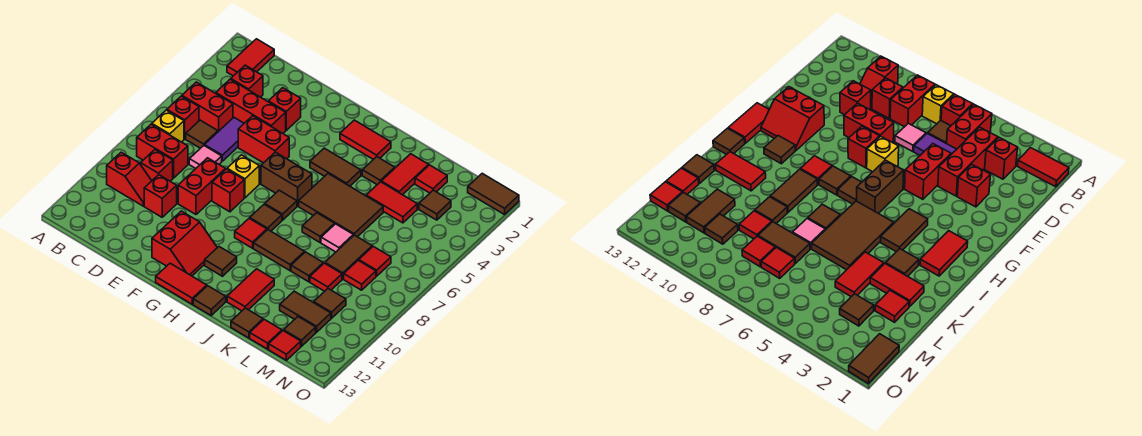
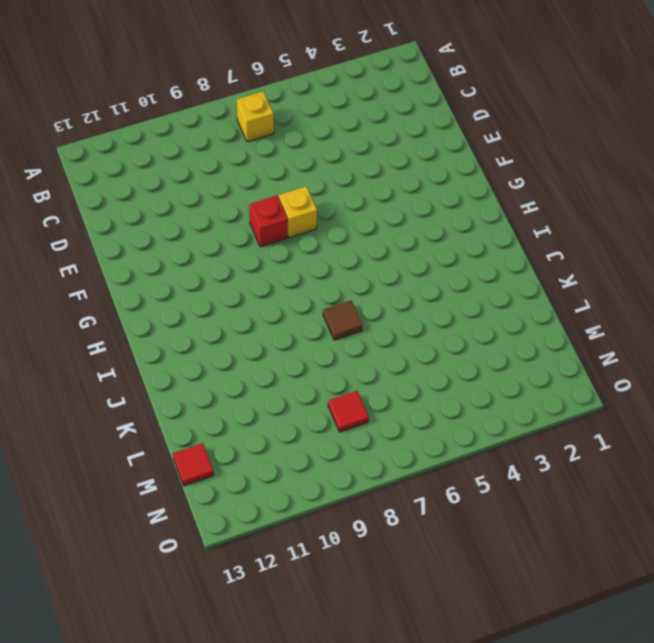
none -> red 1x2 tile [227,39,274,76]
none -> red 1x2 brick [182,82,233,132]
none -> red 1x1 brick [167,96,199,139]
none -> red 1x2 brick [137,124,188,178]

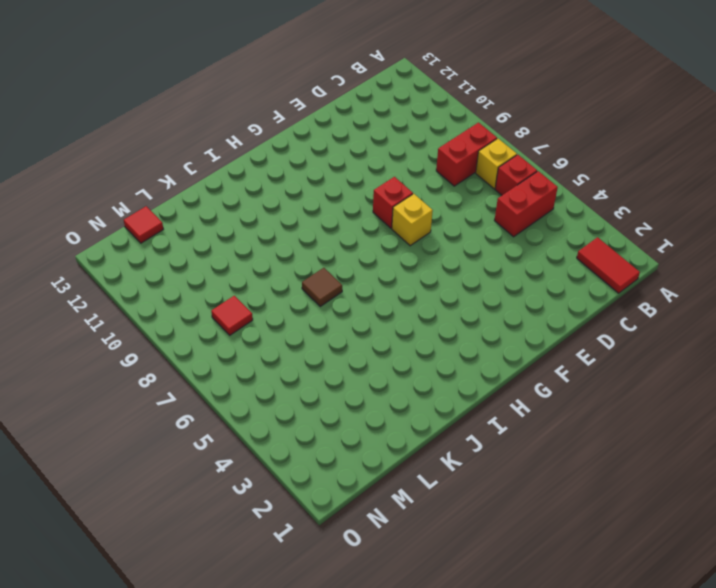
none -> red 1x2 slope [107,152,152,206]
none -> red 1x1 brick [231,65,263,97]
none -> red 1x3 brick [216,79,286,133]
none -> brown 1x1 tile [186,120,218,148]

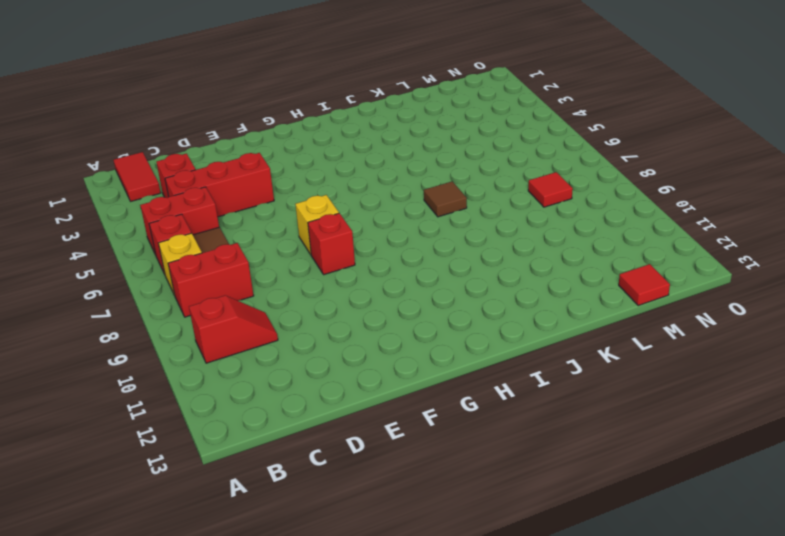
none -> red 1x1 brick [141,150,173,181]
none -> purple 1x2 tile [205,118,244,161]
none -> pink 1x1 tile [189,146,222,168]
none -> red 1x1 brick [144,175,177,217]

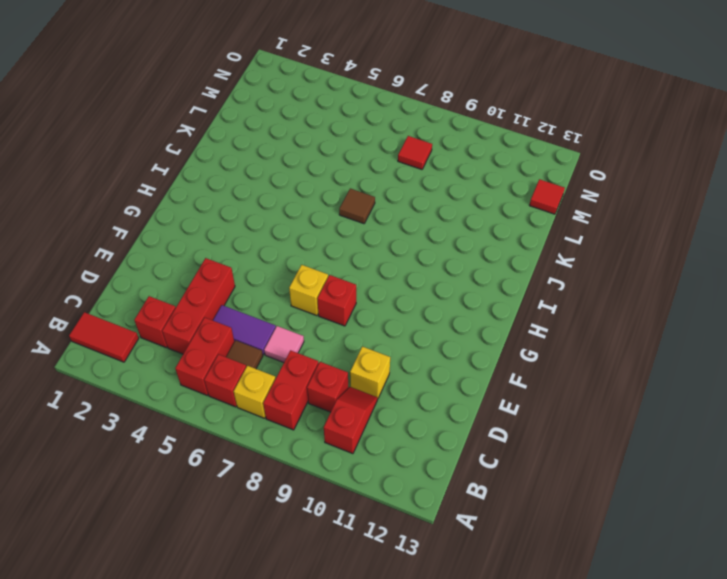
yellow 1x1 brick [350,346,390,398] -> red 1x1 brick [144,175,177,217]
none -> red 1x1 brick [268,88,301,130]
none -> red 1x2 brick [238,116,289,163]
none -> red 1x2 brick [178,158,225,214]
none -> red 2x2 slope [152,211,217,276]

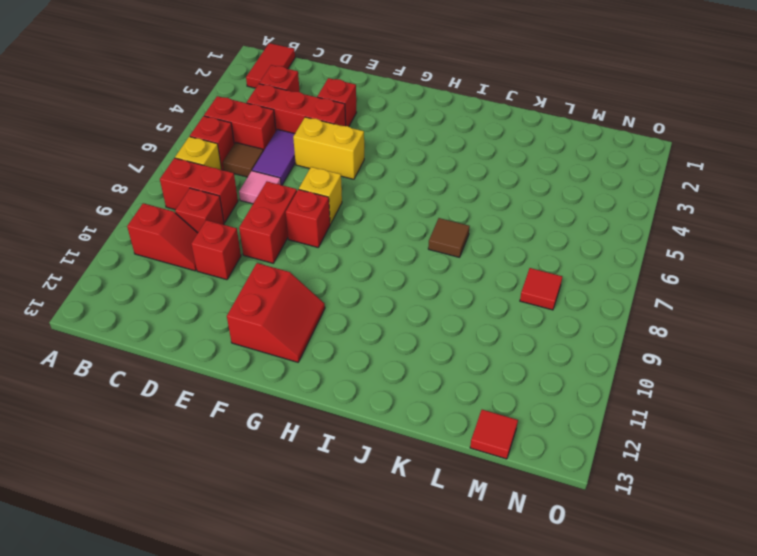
yellow 1x2 brick [293,117,364,179] -> red 1x2 brick [238,116,289,163]
none -> brown 1x2 brick [261,152,312,206]
none -> red 1x2 tile [156,263,207,304]
none -> red 1x2 tile [340,120,391,160]
none -> brown 1x2 tile [310,148,361,186]

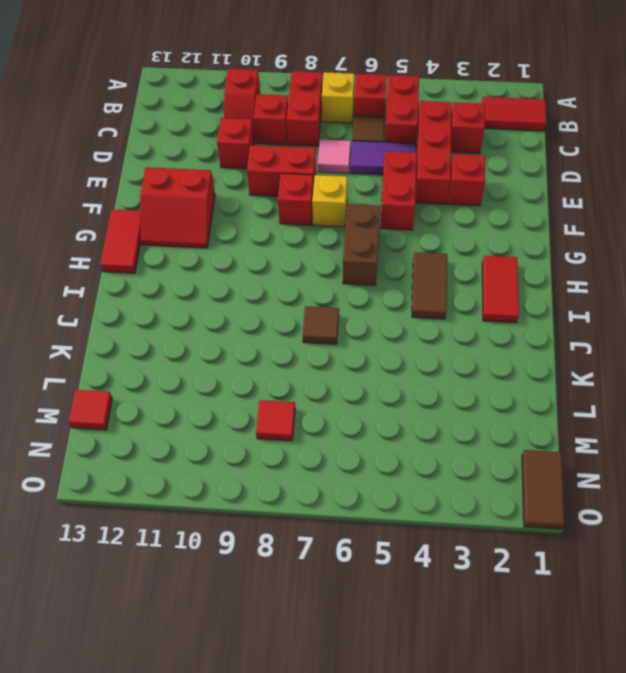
none -> brown 1x1 tile [265,190,297,220]
none -> brown 1x1 tile [250,204,282,231]
none -> red 1x1 tile [235,218,267,248]
none -> brown 1x1 tile [205,247,237,276]

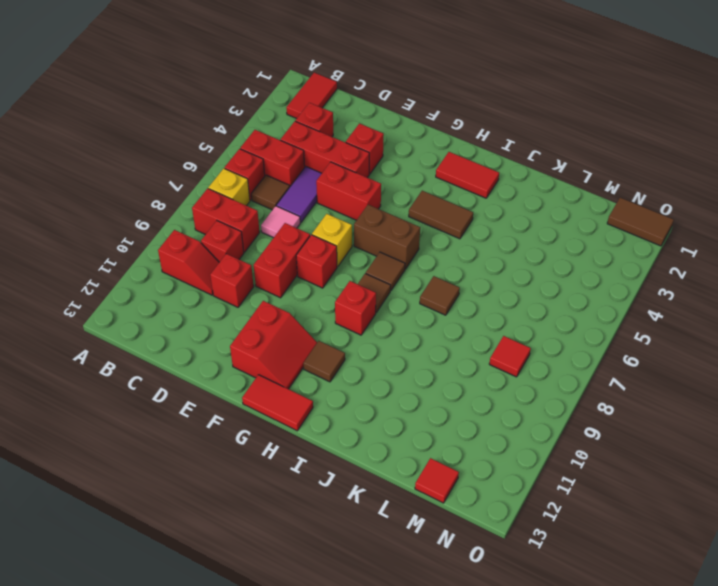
red 1x1 brick [335,281,376,335] -> red 1x1 tile [235,218,267,248]
none -> brown 2x3 tile [299,174,383,237]
none -> brown 1x2 tile [253,230,305,271]
none -> brown 1x1 tile [193,286,226,315]
none -> brown 1x1 tile [362,157,395,185]

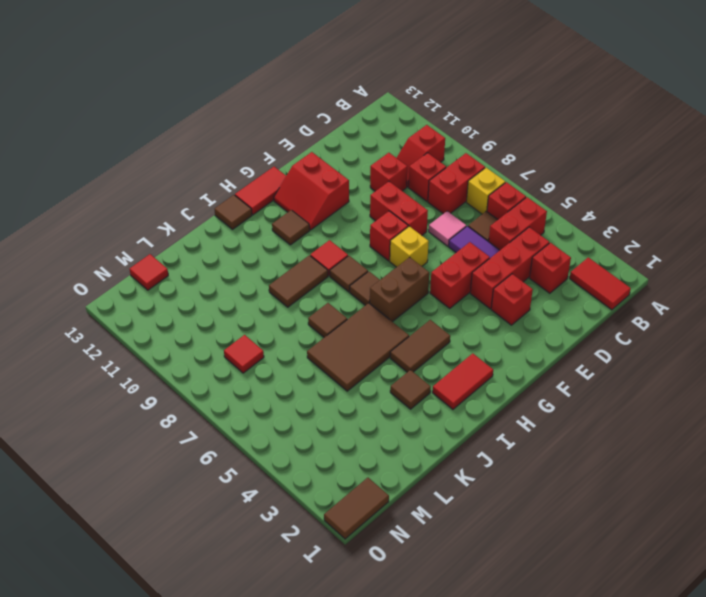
none -> red 1x2 tile [227,269,274,311]
none -> red 1x2 tile [381,154,429,195]
none -> red 1x2 tile [366,182,417,223]
none -> pink 1x1 tile [321,224,353,252]

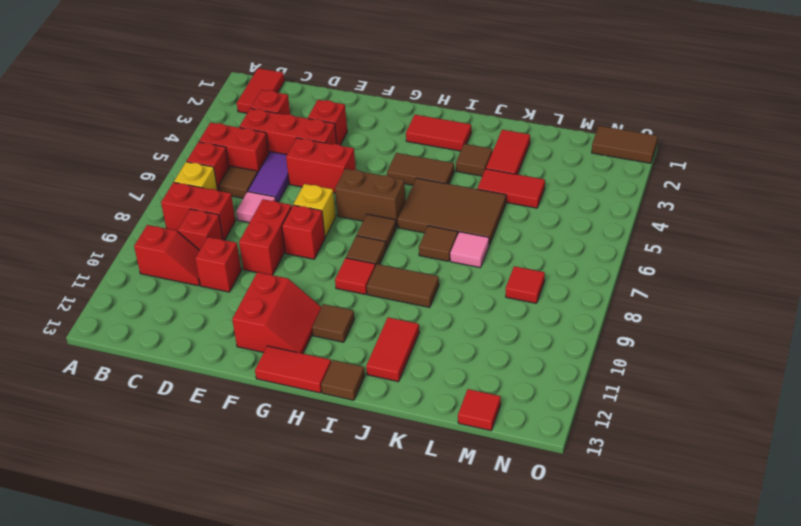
none -> brown 1x1 tile [291,252,323,282]
none -> brown 1x1 tile [231,308,263,338]
none -> red 1x1 tile [415,165,447,193]
none -> brown 1x2 tile [325,235,372,279]

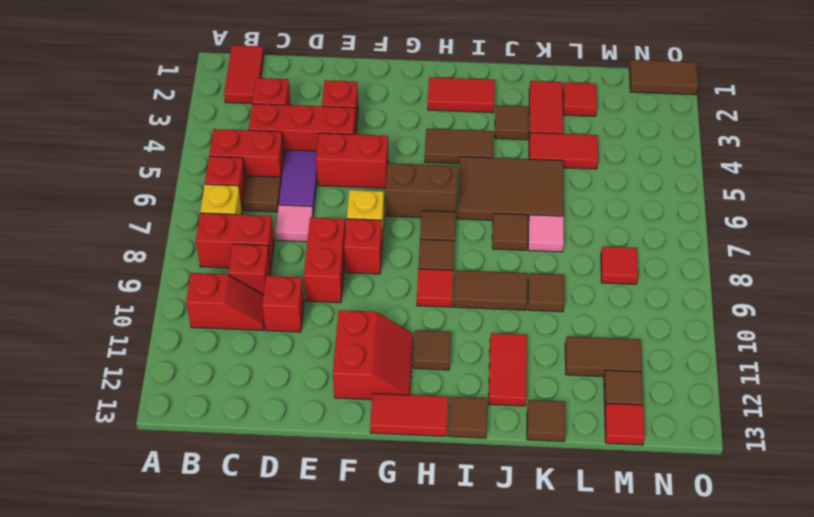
none -> brown 1x2 tile [325,235,372,279]
none -> red 1x1 tile [310,263,342,291]
none -> red 1x1 tile [250,319,282,349]
none -> brown 1x1 tile [419,190,451,220]

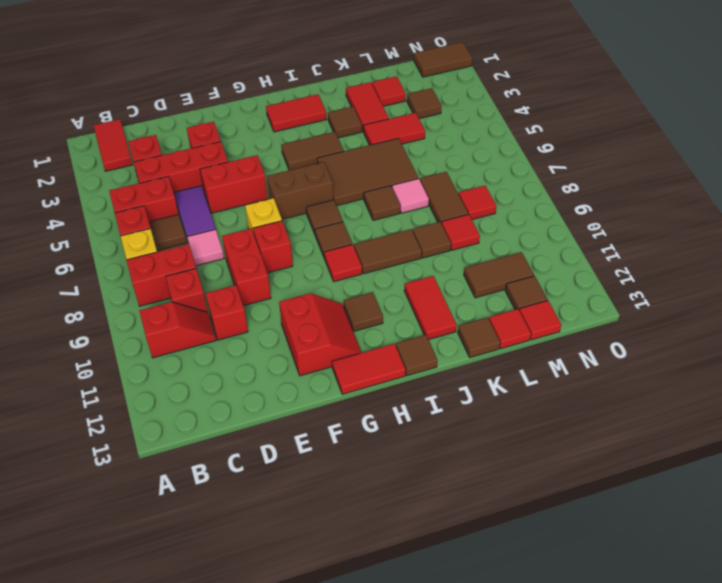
none -> red 1x1 tile [359,246,391,276]
none -> brown 1x1 tile [314,289,346,318]

